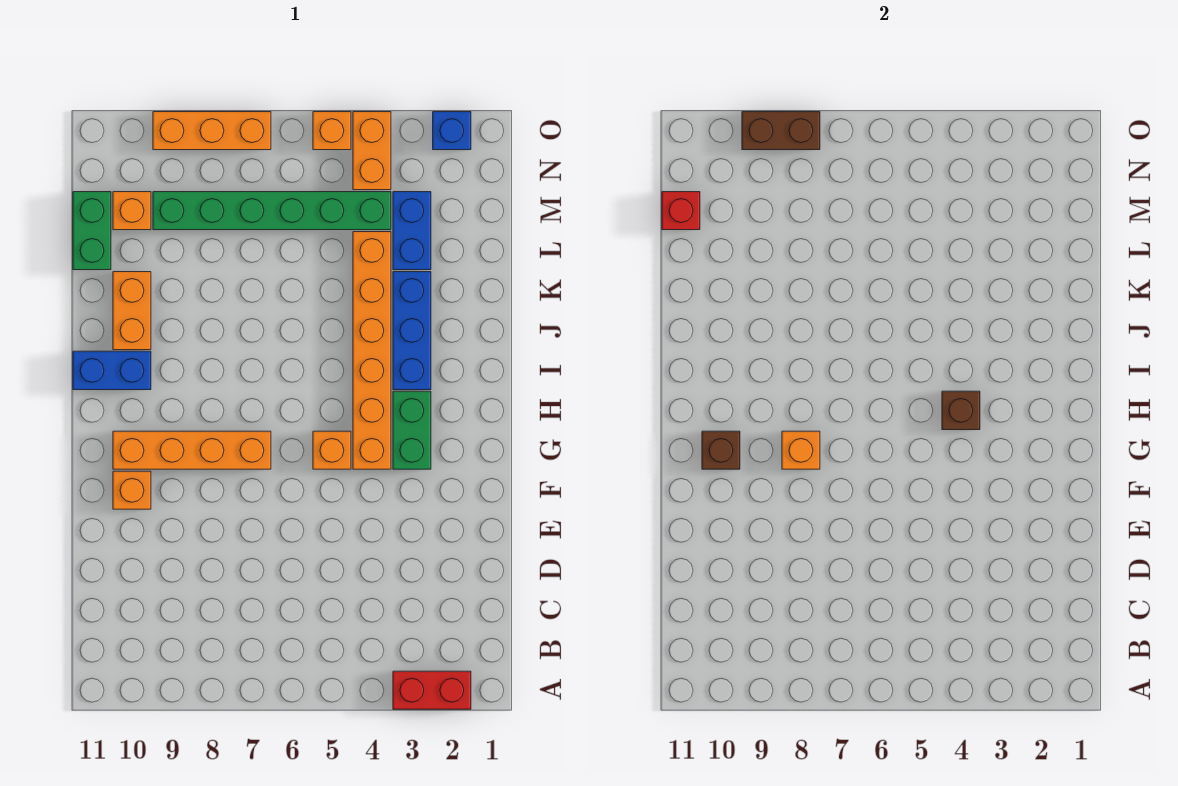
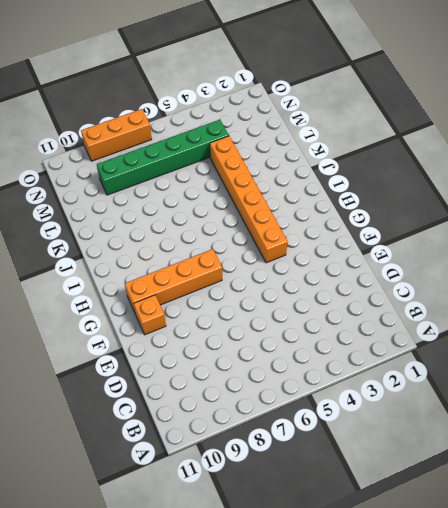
none -> red 1x2 brick [393,671,471,709]
none -> green 1x2 brick [393,391,431,469]
none -> orange 1x1 brick [313,431,351,469]

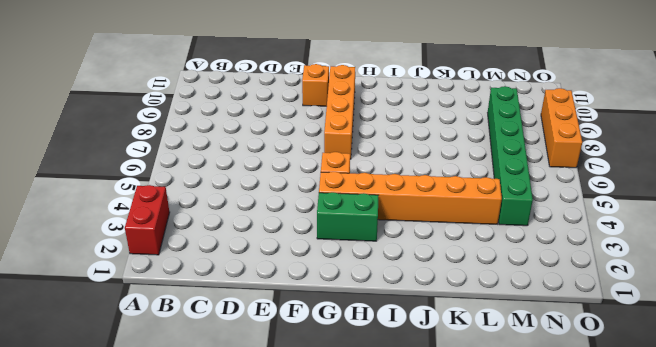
none -> blue 1x3 brick [393,272,431,390]
none -> blue 1x2 brick [73,351,151,390]
none -> orange 1x2 brick [113,272,151,350]

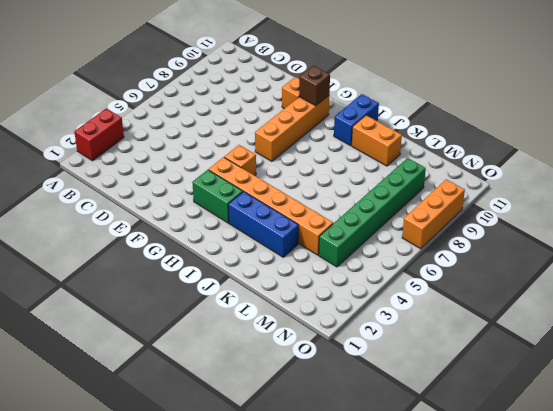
none -> blue 1x2 brick [393,192,431,270]
none -> green 1x2 brick [73,192,111,270]
none -> orange 1x1 brick [113,192,151,230]

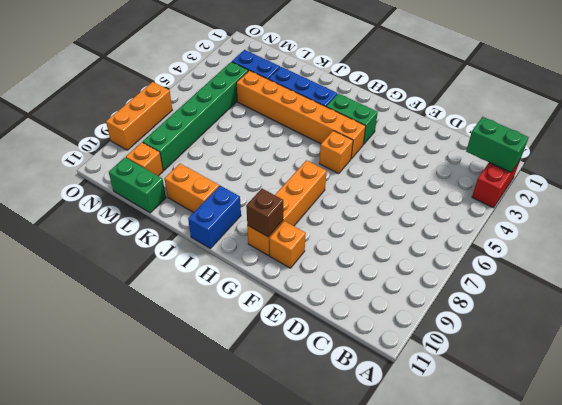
green 1x2 brick [466,117,529,172] -> none
none -> orange 1x2 brick [353,112,391,190]
none -> blue 1x1 brick [433,112,471,150]
none -> orange 1x1 brick [313,112,351,150]

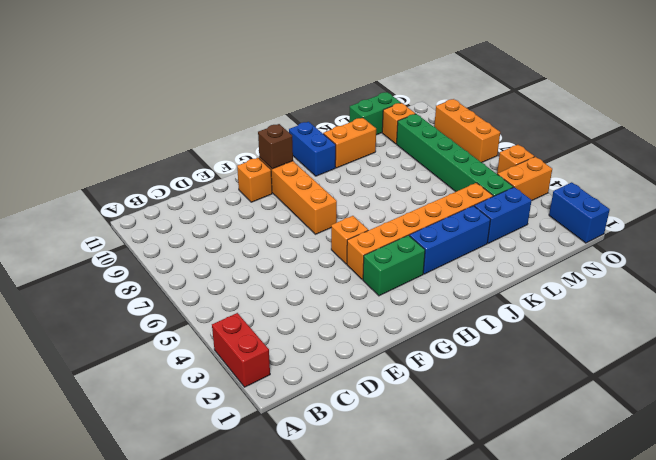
blue 1x2 brick [549,182,610,243] -> blue 1x1 brick [433,112,471,150]
none -> orange 1x1 brick [782,431,820,469]
none -> brown 1x1 brick [942,391,980,430]
none -> red 1x1 brick [662,192,700,230]

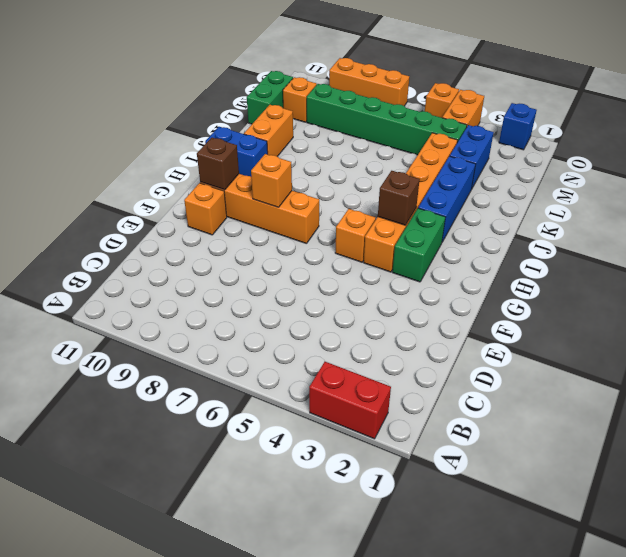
none -> red 1x1 brick [662,192,700,230]
none -> brown 1x2 brick [742,112,820,150]

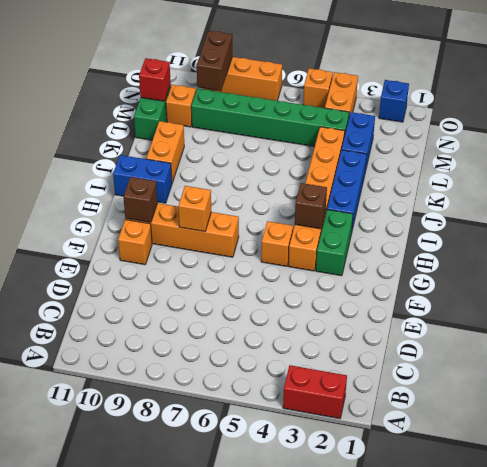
brown 1x2 brick [197,31,232,91] -> brown 1x2 brick turned to [742,112,820,150]

